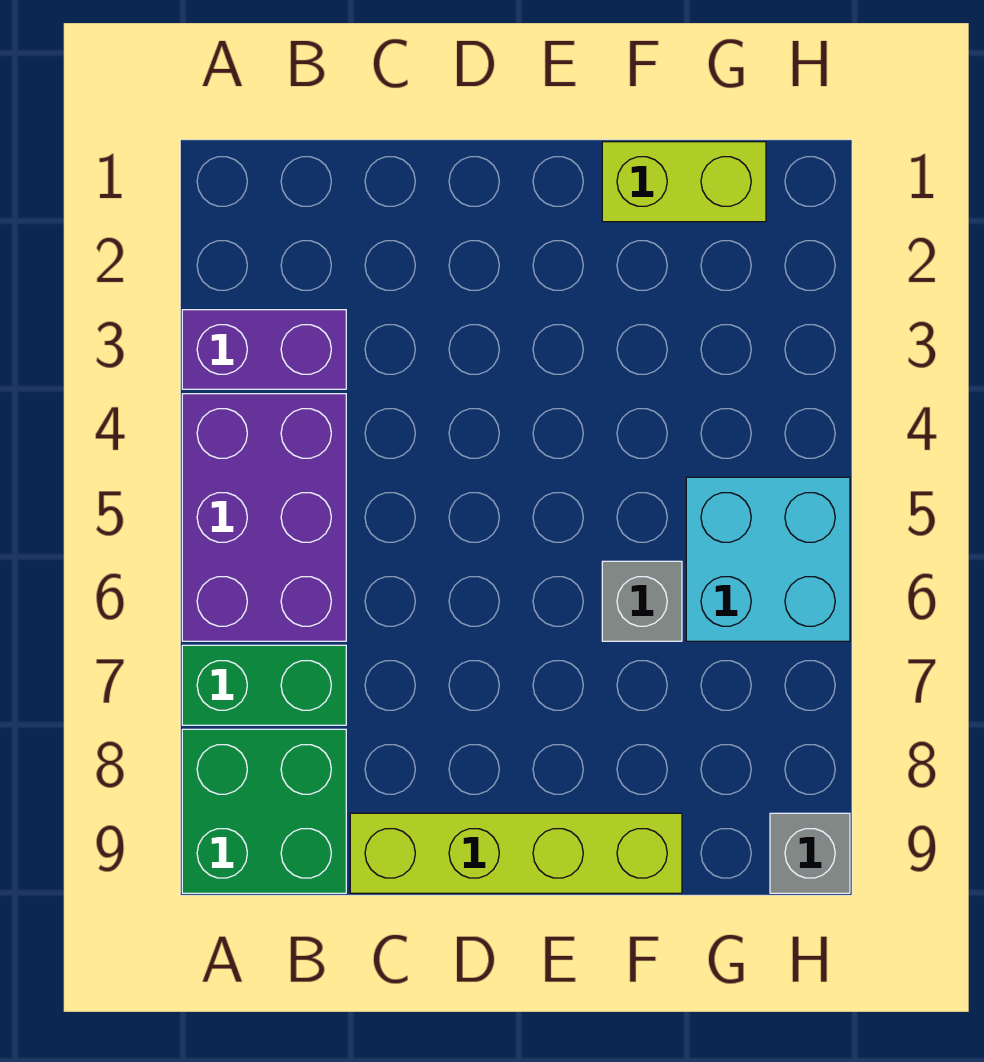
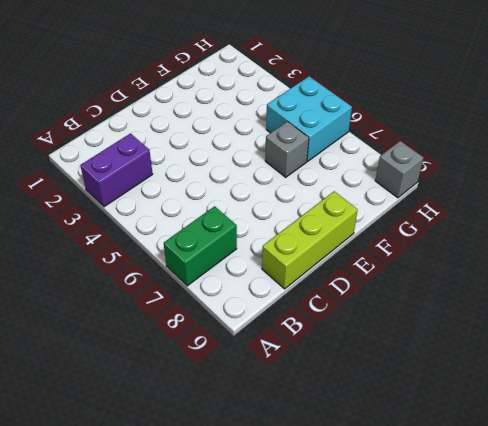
lime 1x3 brick [262,191,358,289] -> lime 1x4 brick [350,813,682,893]
none -> purple 2x3 brick [182,394,346,641]
none -> green 2x2 brick [182,729,346,893]

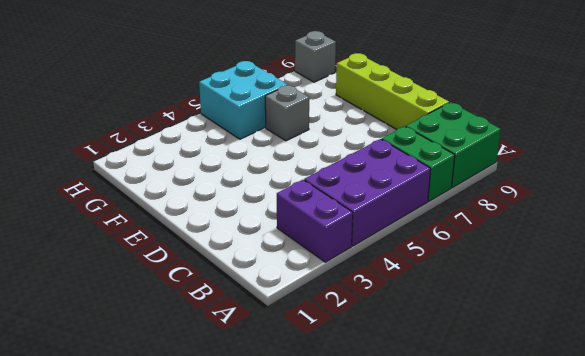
none -> lime 1x2 brick [602,142,766,222]

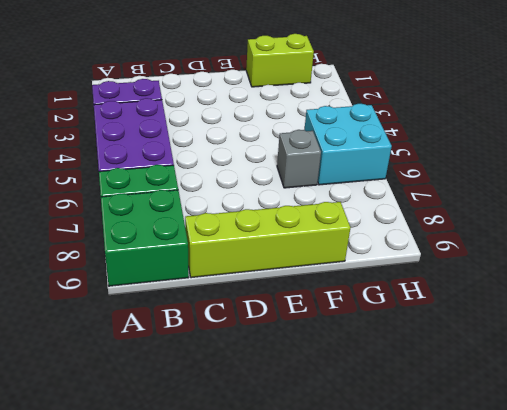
none -> grey 1x1 brick [770,813,850,893]

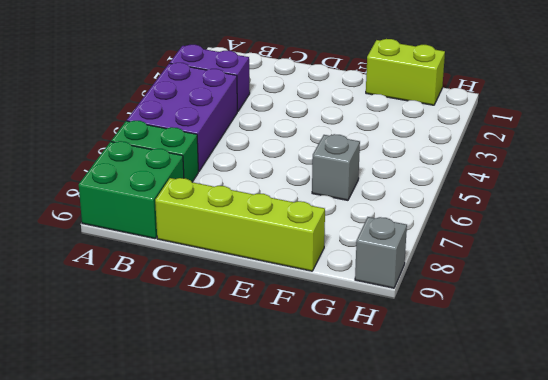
none -> cyan 2x2 brick [686,477,850,641]

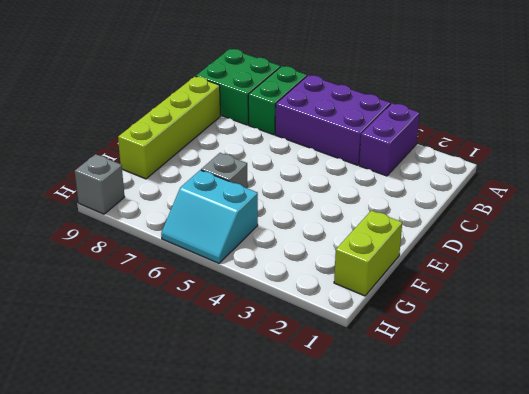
cyan 2x2 slope [161,170,258,263] -> cyan 2x2 brick [686,477,850,641]

